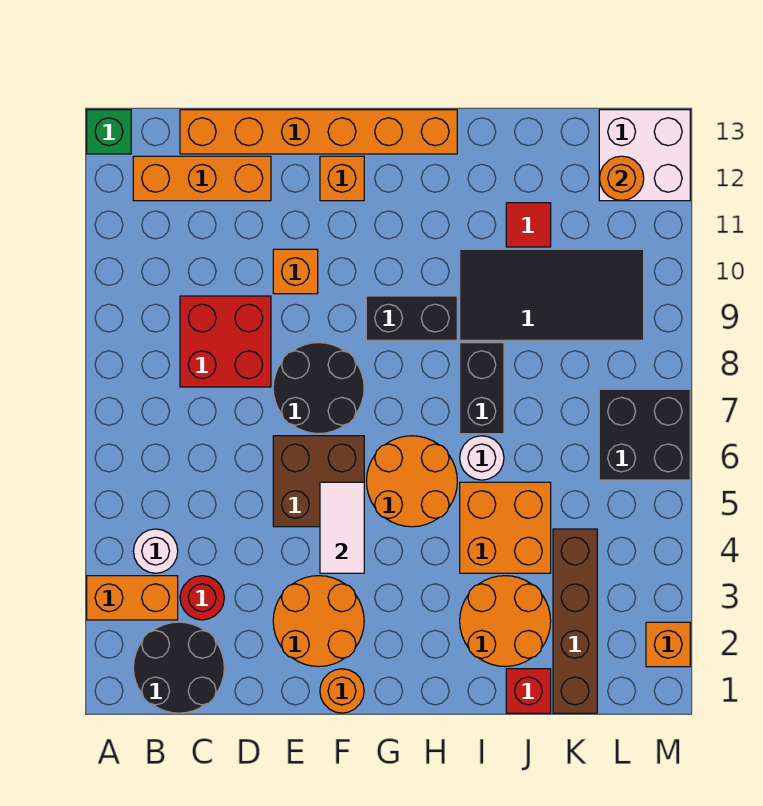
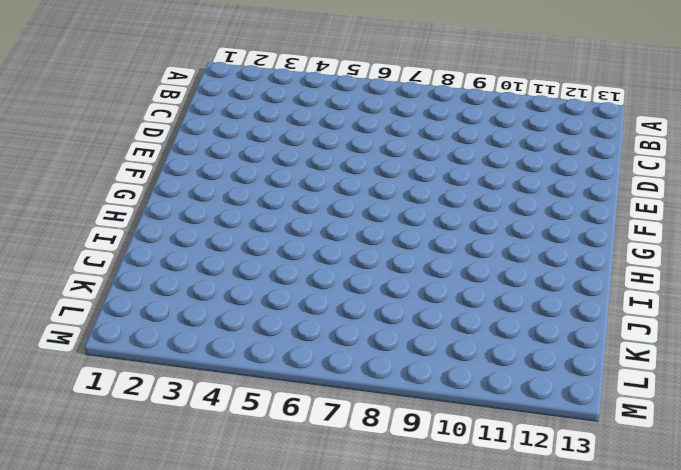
none -> orange 1x2 brick [87,576,178,620]
none -> green 1x1 brick [87,110,131,154]
none -> black 2x2 round brick [133,622,224,713]

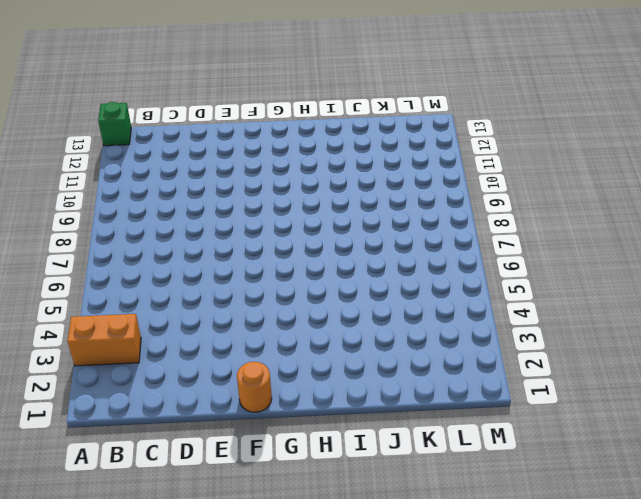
none -> black 2x2 round brick [133,622,224,713]
none -> white 1x1 round brick [133,529,178,573]
none -> orange 1x3 brick [133,156,271,201]

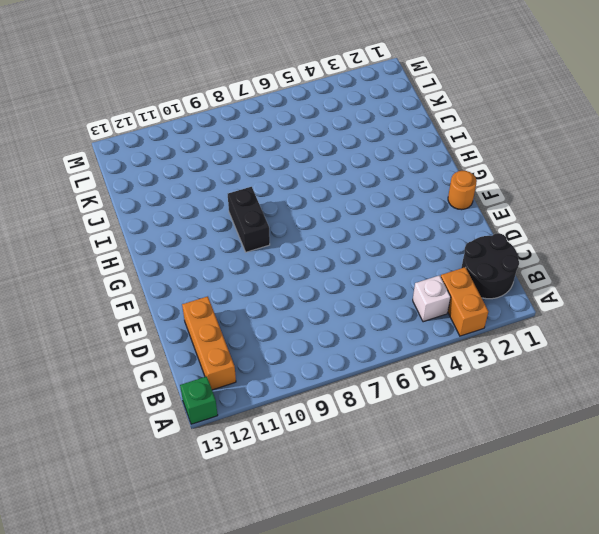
white 1x1 brick [413,275,451,322] -> white 1x1 round brick [133,529,178,573]
none -> red 1x1 round brick [180,576,224,620]
none -> red 2x2 brick [180,296,271,387]
none -> orange 1x6 brick [180,110,457,154]

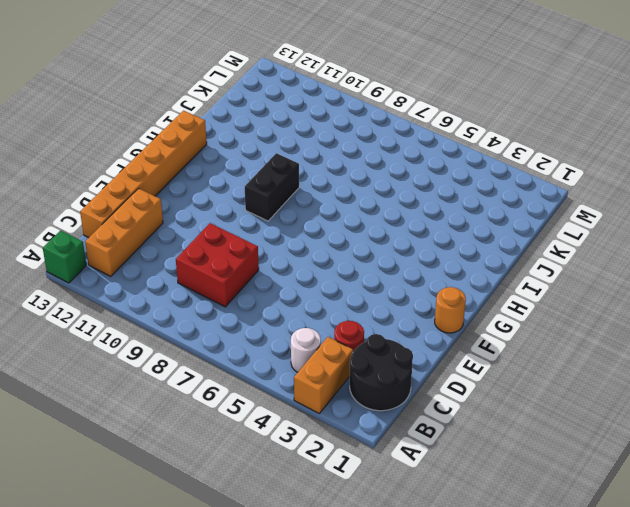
none -> orange 2x2 round brick [273,576,364,667]
none -> brown 2x2 brick [273,436,364,527]
none -> black 2x2 round brick [273,343,364,434]

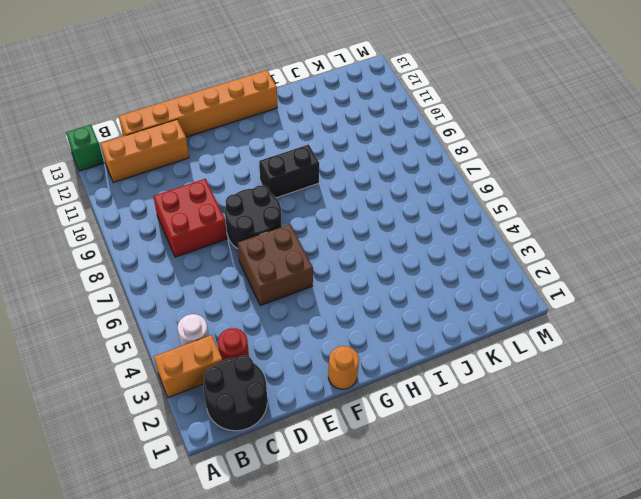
none -> orange 2x2 round brick [273,576,364,667]
none -> orange 1x1 brick [273,249,318,294]
none -> orange 1x1 brick [320,156,364,201]

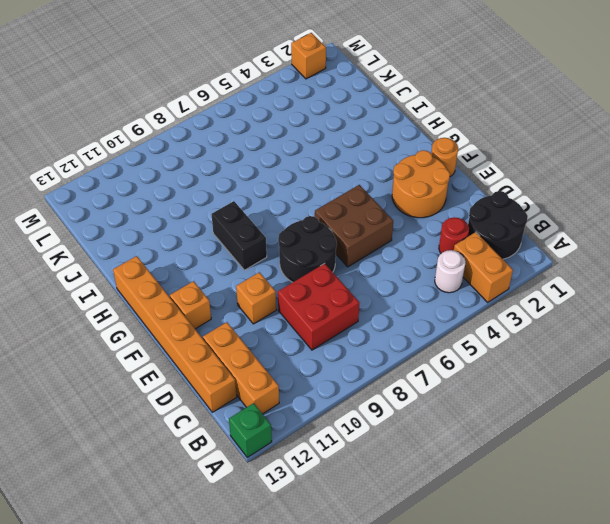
none -> orange 2x2 round brick [366,436,457,527]
none -> orange 2x2 round brick [460,576,551,667]
none -> orange 2x2 brick [460,482,551,573]

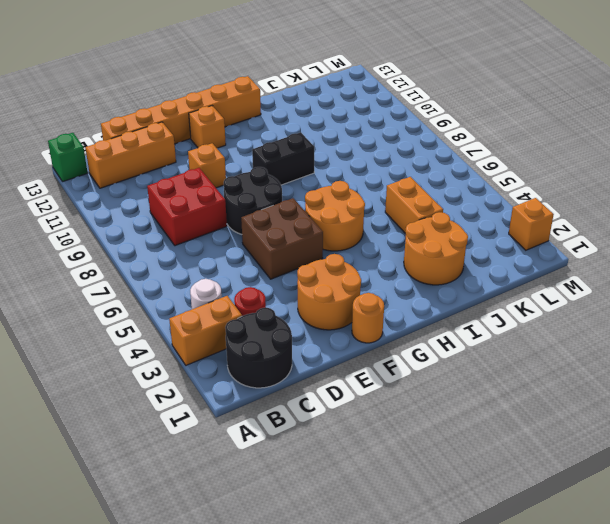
orange 1x2 brick [385,177,443,233] -> orange 2x2 brick [460,482,551,573]
none -> white 1x1 round brick [460,436,504,480]
none -> black 1x2 brick [460,343,504,434]
none -> black 2x4 tile [460,249,644,340]

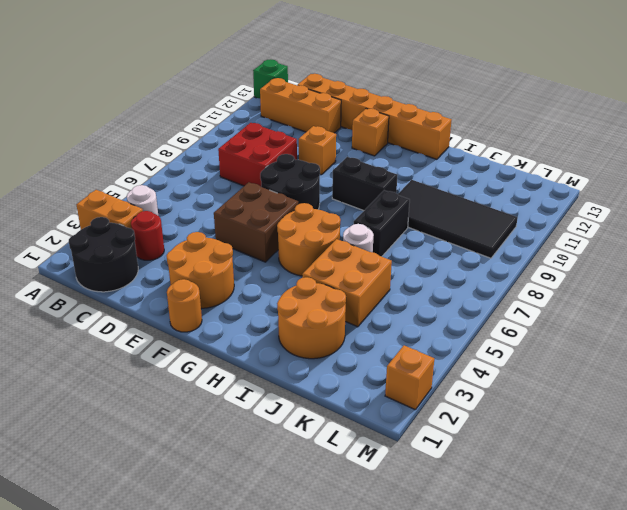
none -> red 1x1 brick [506,669,551,713]
none -> red 1x1 tile [506,203,551,247]
none -> brown 1x4 brick [553,529,597,713]

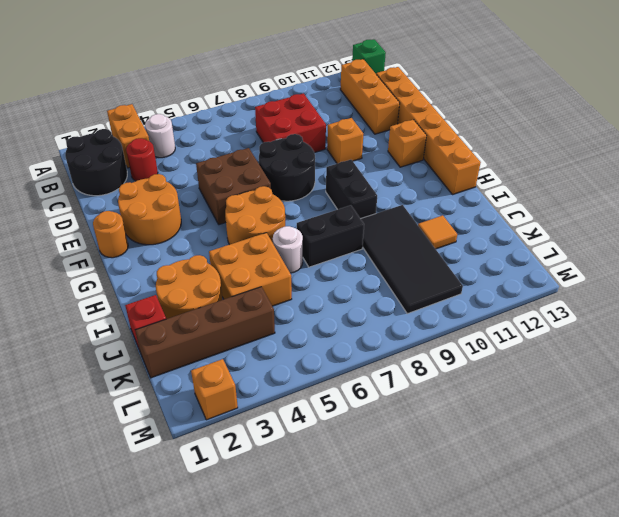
orange 1x1 tile [418,215,457,249] -> red 1x1 tile [506,203,551,247]
none -> black 2x2 brick [599,389,690,480]
none -> white 2x2 brick [599,110,690,201]
none -> white 1x2 tile [320,482,364,573]

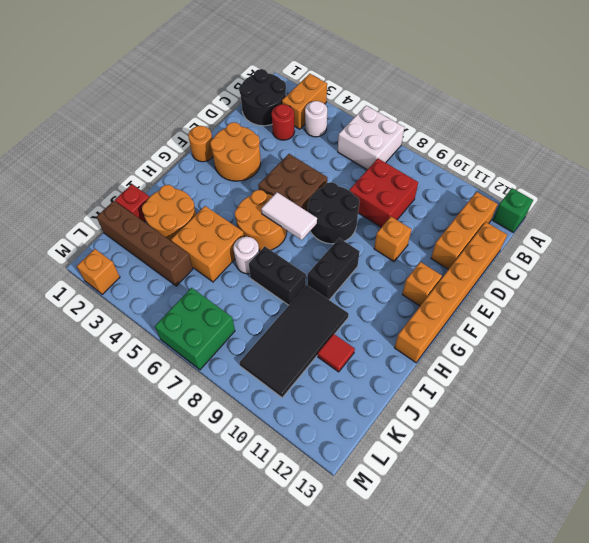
white 2x2 brick [338,106,404,170] -> white 2x2 brick moved to [599,110,690,201]
white 1x2 tile [261,192,317,240] -> white 1x2 tile moved to [320,482,364,573]
green 2x2 brick [155,288,235,370] -> black 2x2 brick [599,389,690,480]
none -> orange 1x1 round brick [599,156,644,201]

